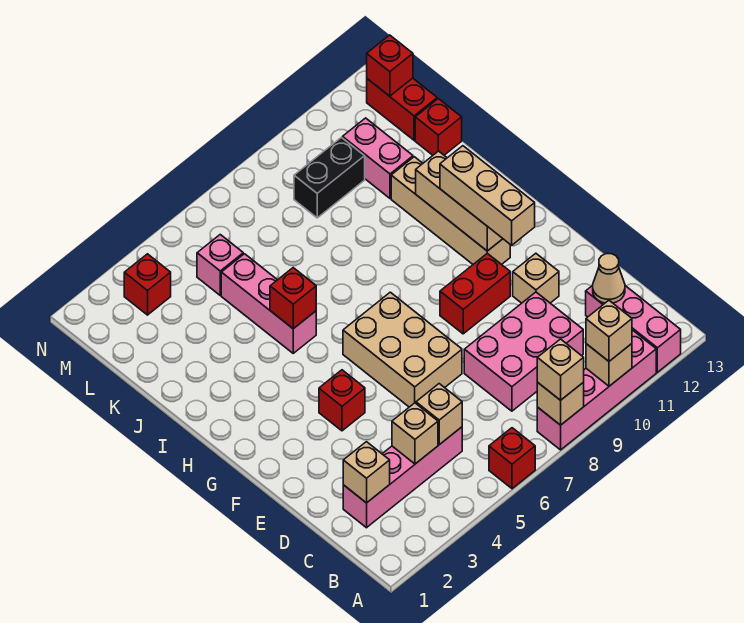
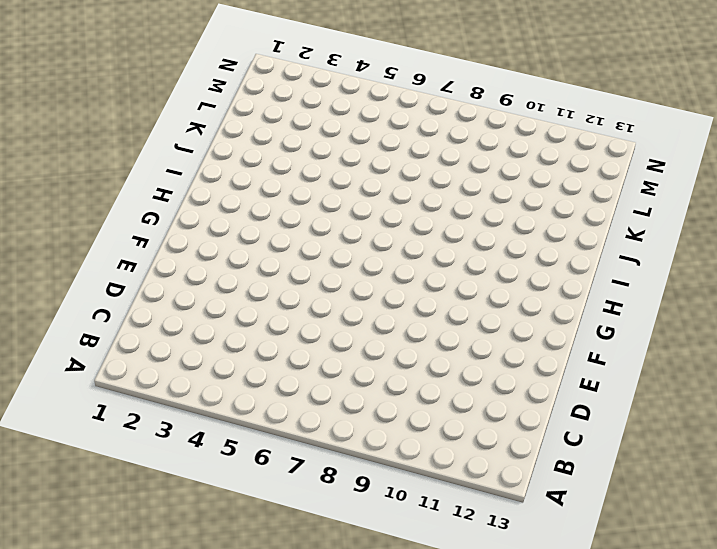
none -> red 1x1 brick [489,428,535,489]
none -> pink 1x4 brick [537,331,656,450]
none -> pink 1x3 brick [586,285,681,372]

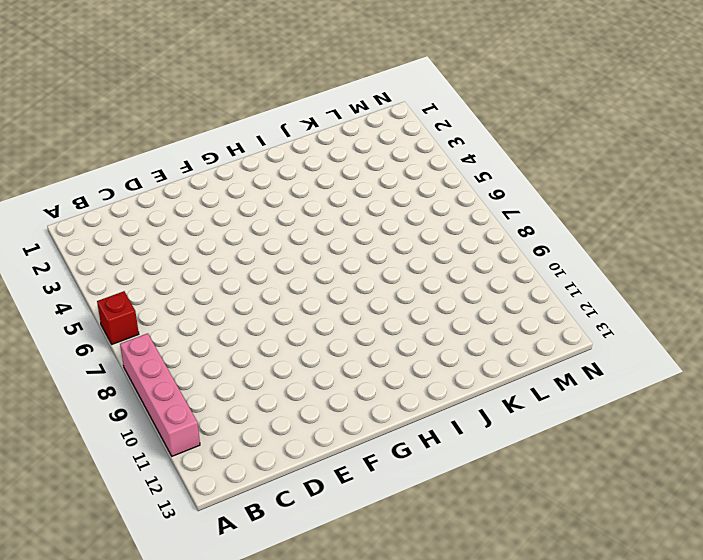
none -> pink 1x3 brick [586,285,681,372]
none -> pink 1x4 brick [343,427,462,528]
none -> pink 2x3 brick [464,292,583,411]

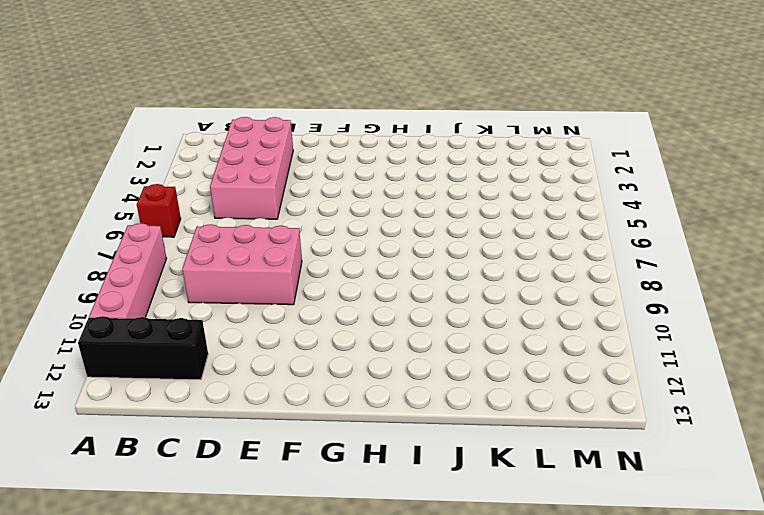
black 1x3 brick [78,316,208,380] -> pink 1x3 brick [586,285,681,372]
pink 2x4 brick [210,117,293,219] -> pink 1x4 brick [343,427,462,528]
pink 2x3 brick [182,224,302,305] -> pink 2x3 brick turned to [464,292,583,411]
none -> tan 2x3 brick [343,292,462,407]
none -> tan 1x1 brick [513,253,559,303]
none -> red 1x1 brick [319,370,365,431]

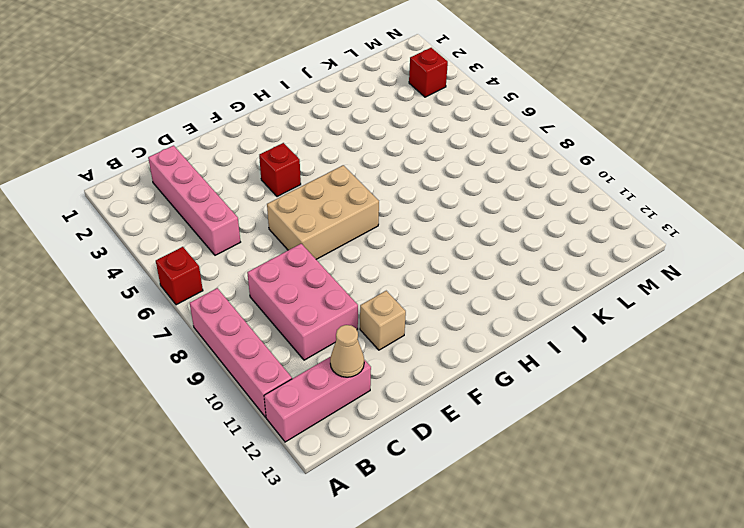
none -> red 1x2 brick [440,253,510,334]
none -> tan 1x4 brick [391,157,510,265]
none -> pink 1x3 brick [221,254,316,353]

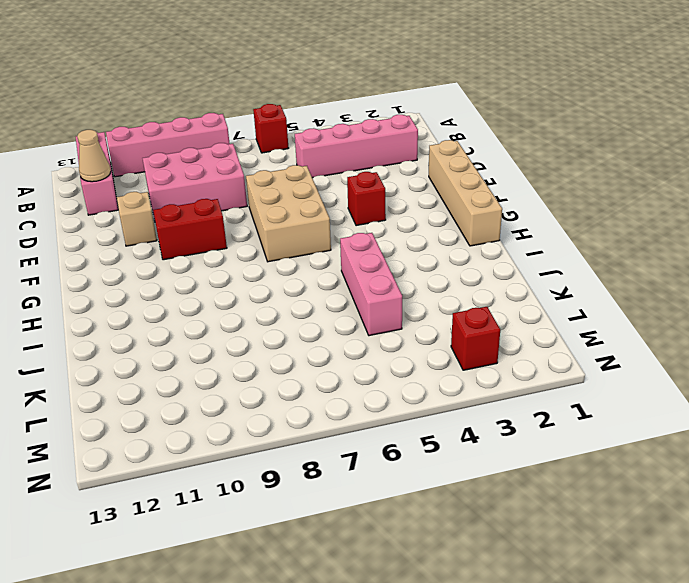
tan 1x4 brick [429,140,502,246] -> tan 1x4 brick moved to [391,157,510,265]
none -> pink 1x2 brick [343,118,413,198]
none -> red 1x1 brick [415,99,462,155]
none -> pink 1x1 brick [197,235,243,295]

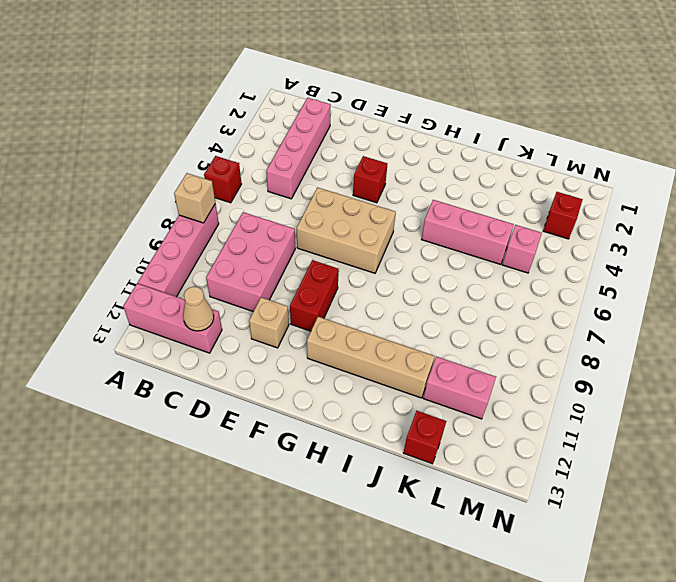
none -> black 1x2 brick [294,137,365,218]
none -> red 1x2 brick [367,78,437,140]
none -> tan 1x1 brick [586,344,632,386]

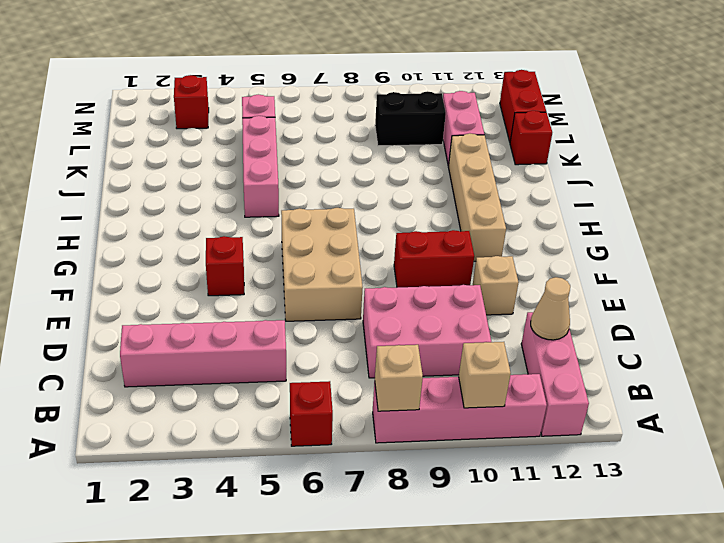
none -> tan 1x1 brick [343,442,390,503]
none -> tan 1x1 brick [392,403,438,464]
none -> tan 1x1 brick [416,384,462,445]

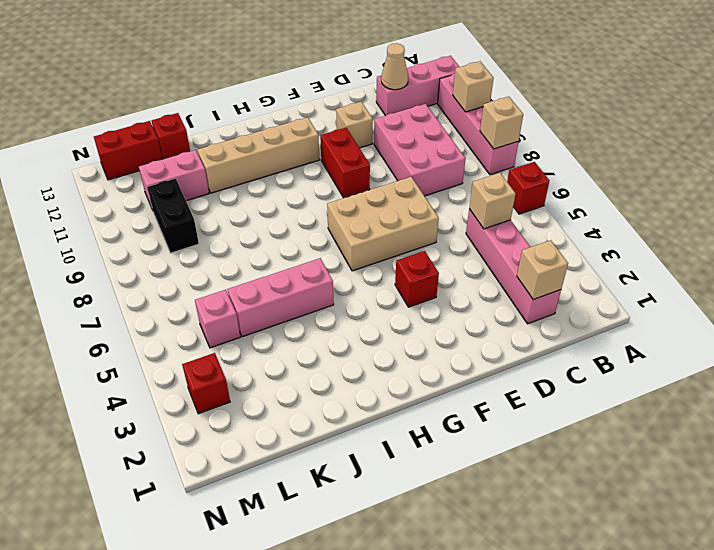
none -> tan 1x1 brick [392,403,438,464]
none -> tan 1x3 brick [416,151,503,251]
none -> red 1x1 brick [270,268,316,329]

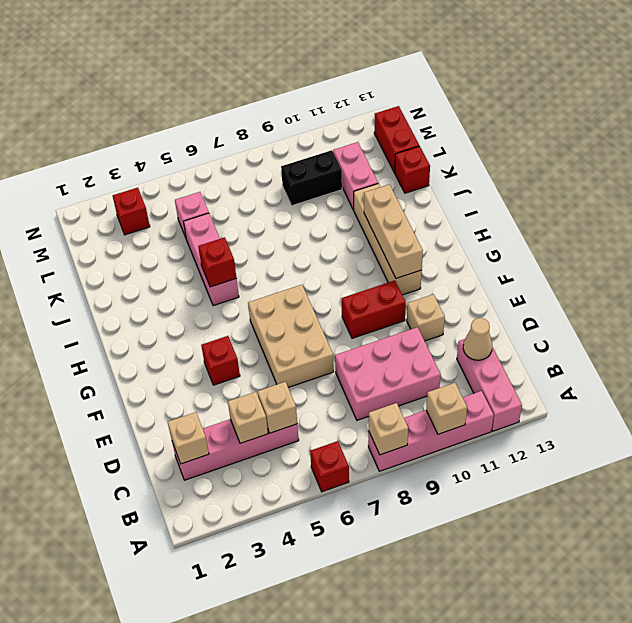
none -> red 1x1 brick [367,35,413,96]
none -> tan 1x1 brick [537,339,584,400]
none -> tan 1x1 brick [586,300,632,361]

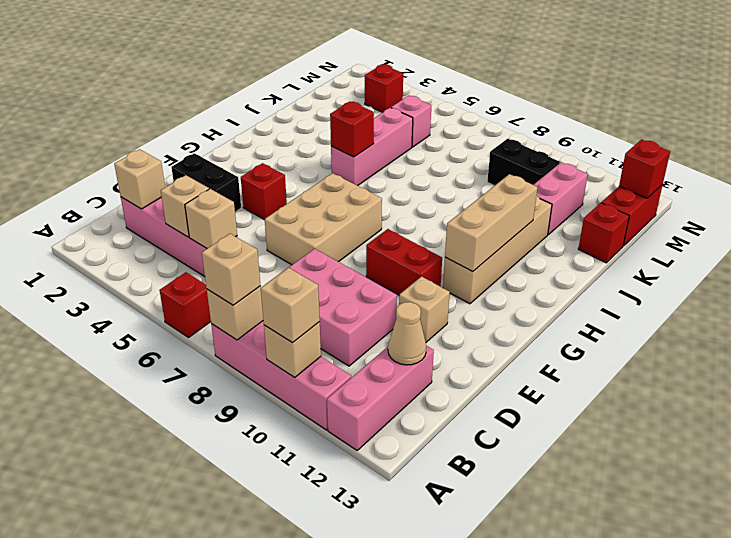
black 1x2 brick [171,153,241,212] -> none
none -> tan 1x3 brick [440,146,535,245]

